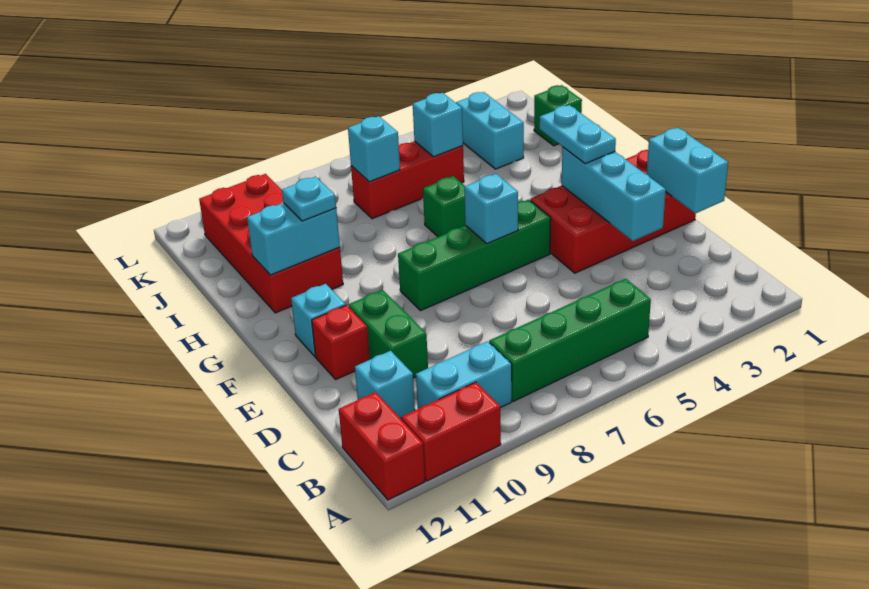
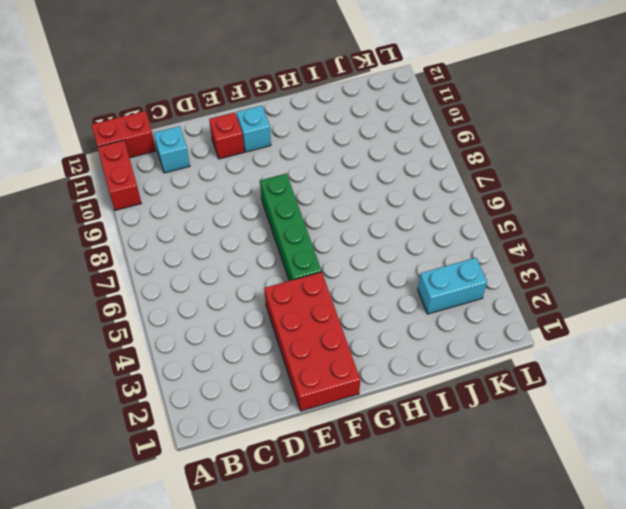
none -> green 1x4 brick [489,279,651,401]
none -> cyan 1x2 brick [416,341,512,409]
none -> green 1x2 brick [348,290,428,378]

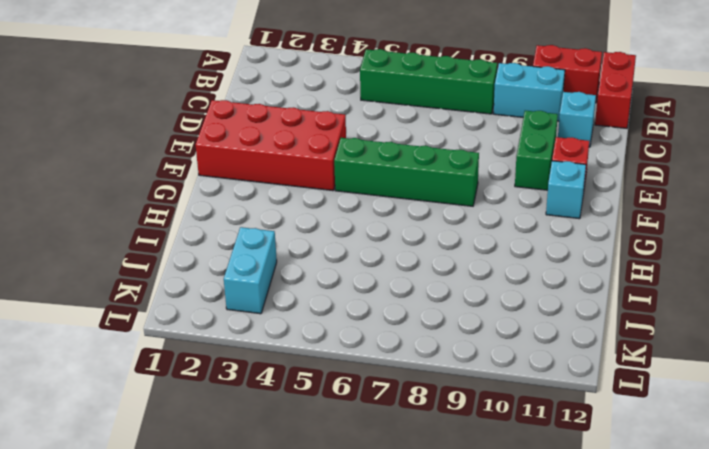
none -> green 1x1 brick [423,176,466,237]
none -> red 2x4 brick [199,174,343,313]
none -> green 1x1 brick [534,85,582,146]

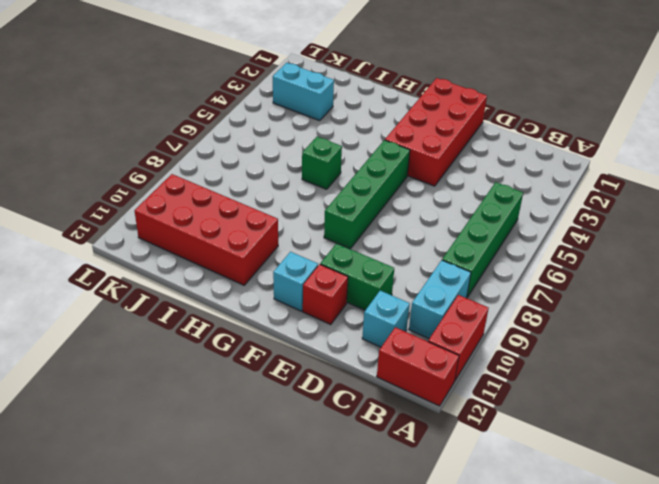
none -> green 1x1 brick [534,85,582,146]
none -> red 1x3 brick [351,141,464,219]
none -> cyan 1x2 brick [647,128,728,214]

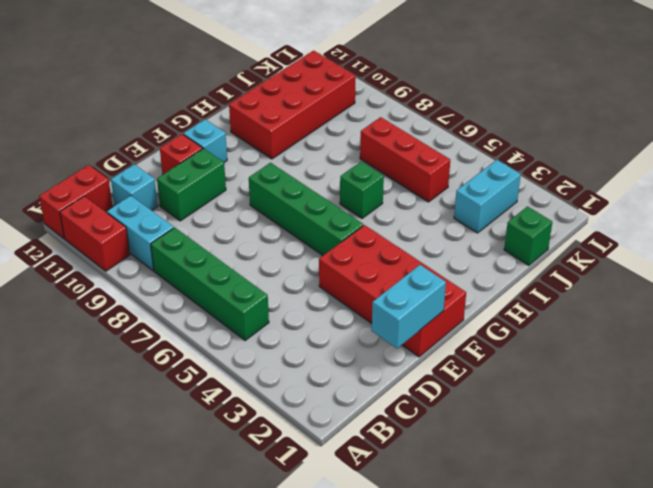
none -> cyan 1x3 brick [562,147,666,241]
none -> cyan 1x1 brick [464,174,518,244]
none -> cyan 1x2 brick [247,203,340,275]

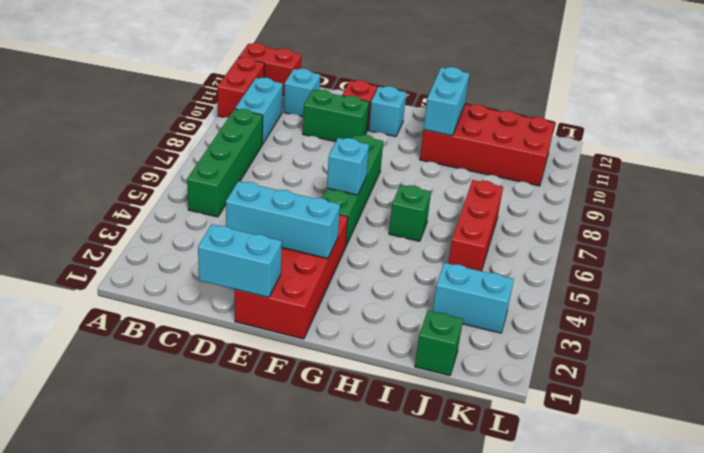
none -> cyan 1x1 brick [413,93,463,157]
none -> cyan 1x1 brick [348,116,400,182]
none -> cyan 1x2 plate [539,105,616,164]

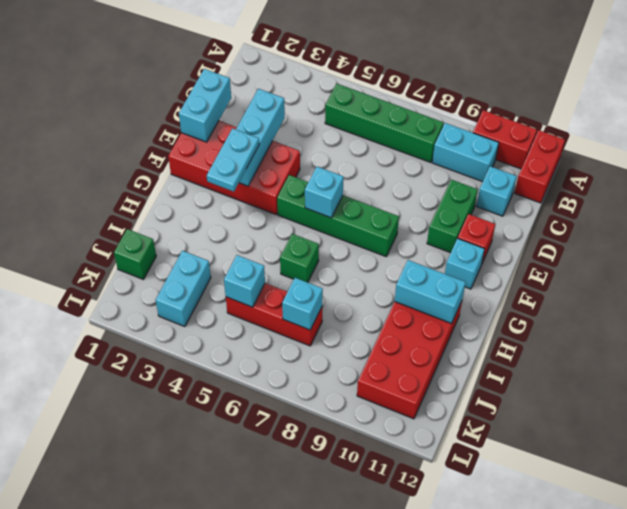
none -> cyan 1x1 plate [282,177,336,221]

